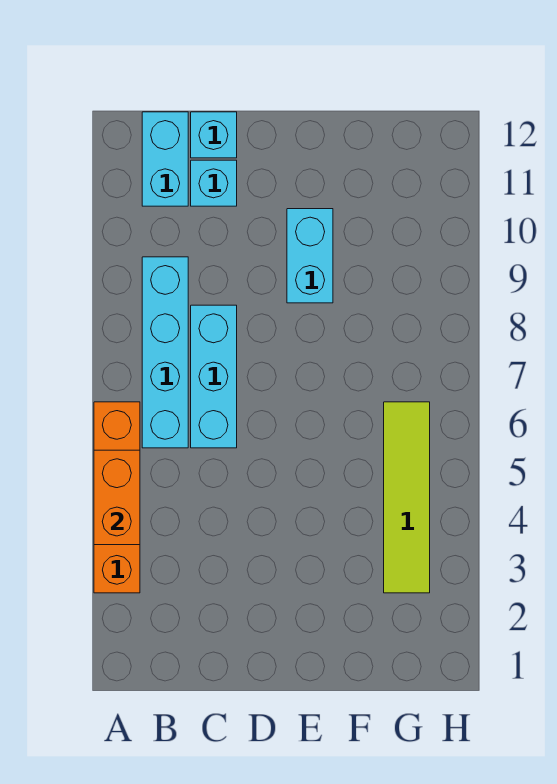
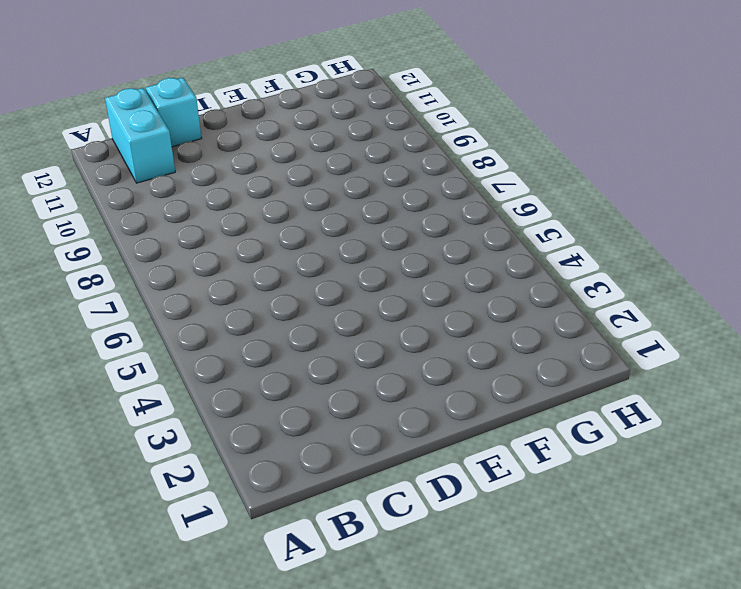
none -> orange 1x4 brick [94,402,140,593]
none -> cyan 1x4 brick [142,257,188,448]

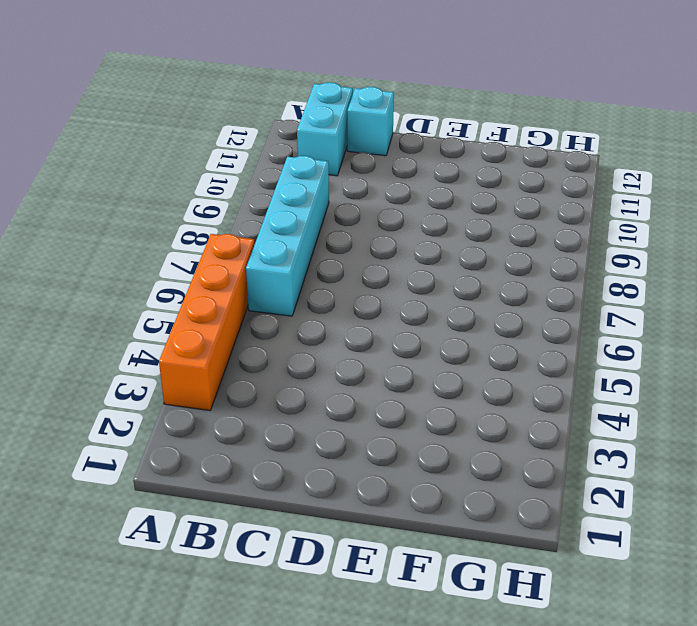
none -> cyan 1x3 brick [191,305,237,448]
none -> cyan 1x1 brick [191,160,237,206]

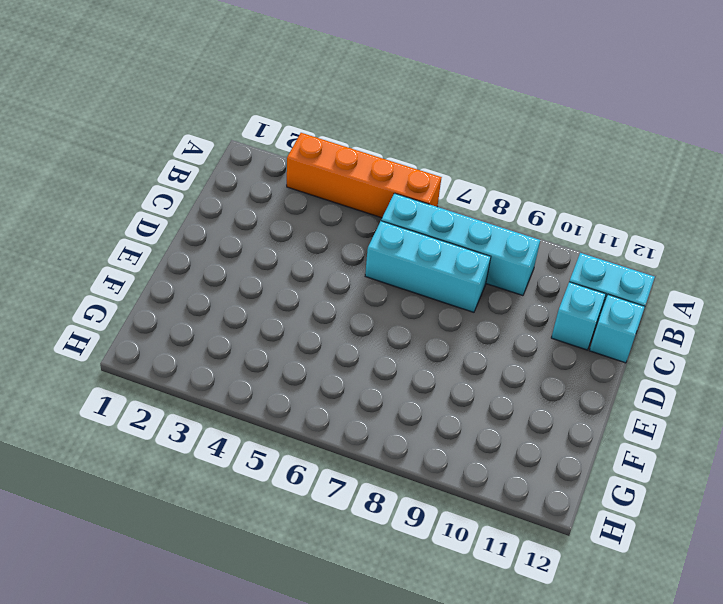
none -> cyan 1x2 brick [287,209,333,303]
none -> lime 1x4 tile [384,402,430,593]

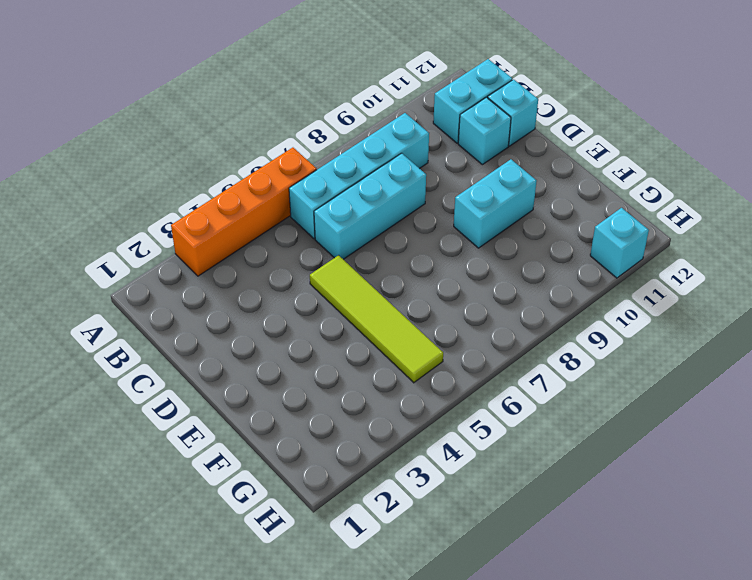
lime 1x4 tile [310,255,443,383] -> lime 1x4 tile turned to [384,402,430,593]
cyan 1x1 brick [590,208,649,278] -> none
none -> orange 1x2 brick [94,450,140,545]

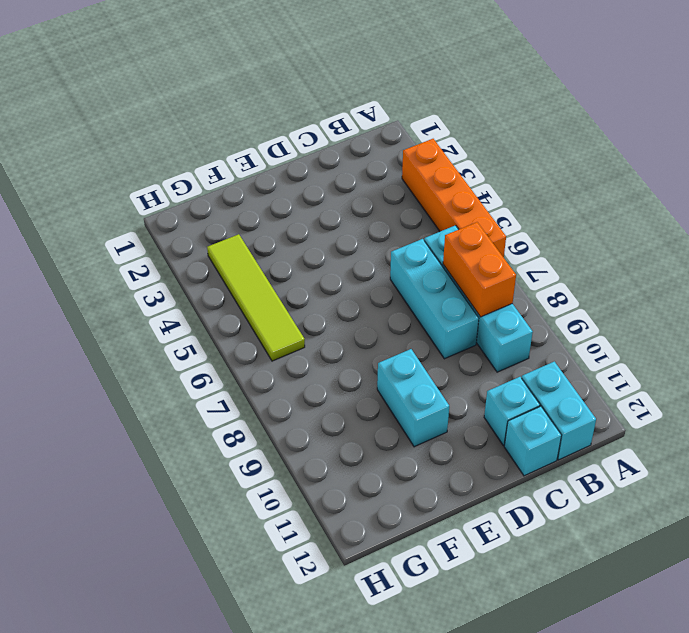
orange 1x2 brick [443,222,516,317] -> orange 1x2 brick moved to [94,450,140,545]

